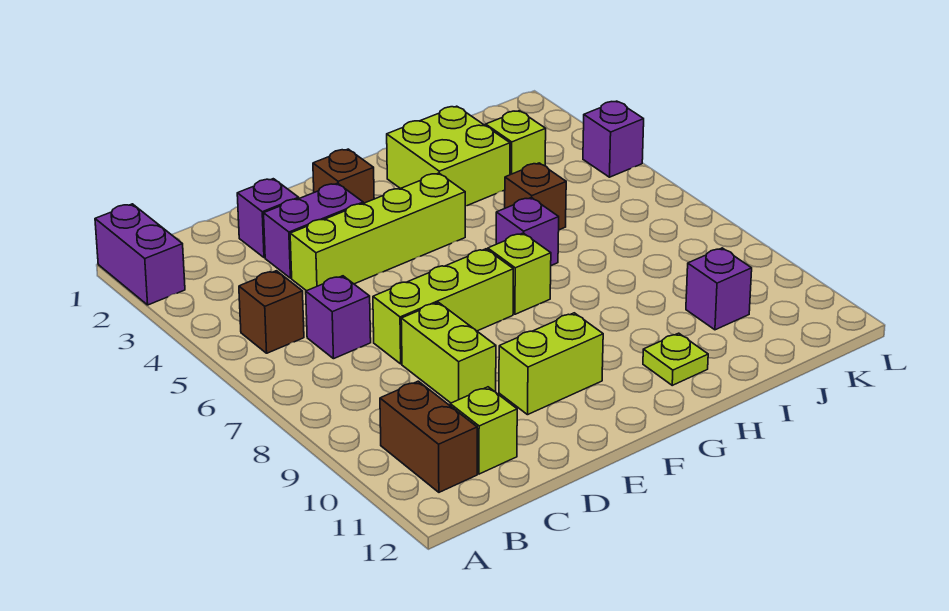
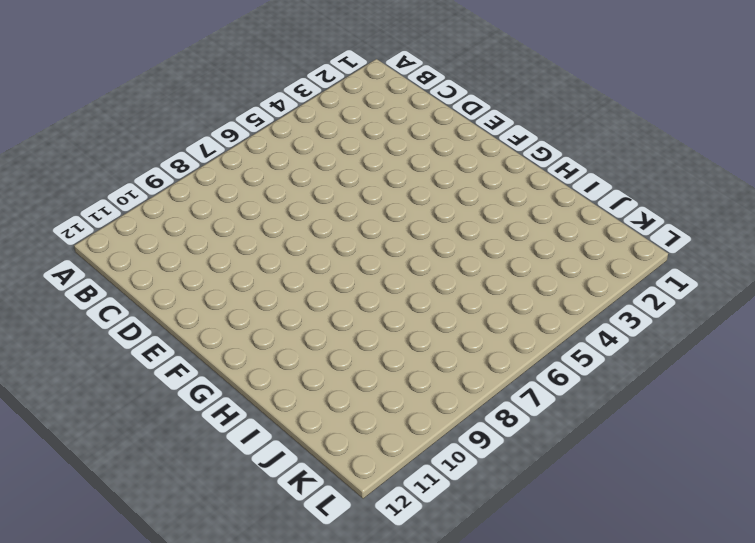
none -> purple 1x2 brick [95,204,185,305]
none -> brown 1x1 brick [239,271,304,353]
none -> brown 1x2 brick [380,381,477,492]

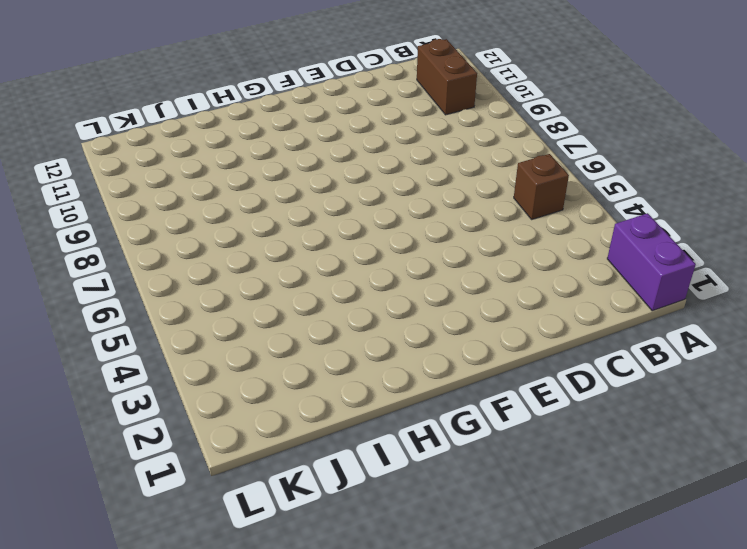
none -> purple 1x1 brick [306,276,371,359]
none -> lime 1x1 brick [450,387,517,474]
none -> purple 1x1 brick [237,179,299,258]

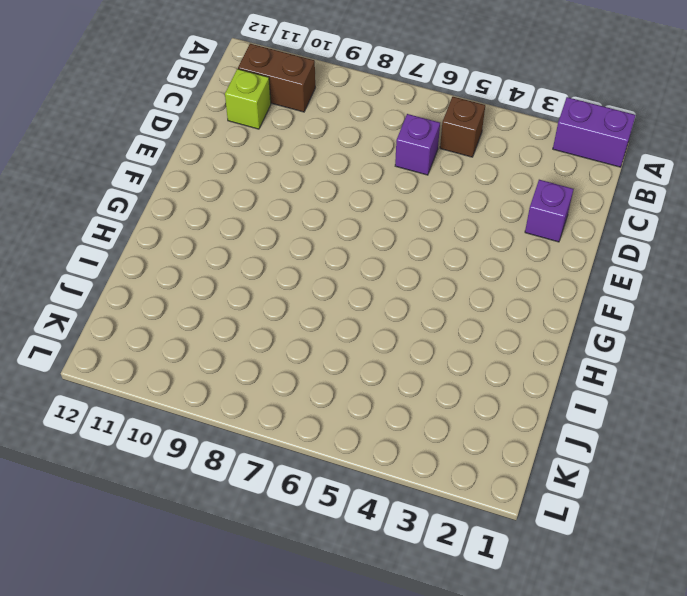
none -> purple 1x2 brick [264,183,363,278]
none -> lime 1x4 brick [290,173,465,291]
none -> lime 1x3 brick [373,249,513,364]

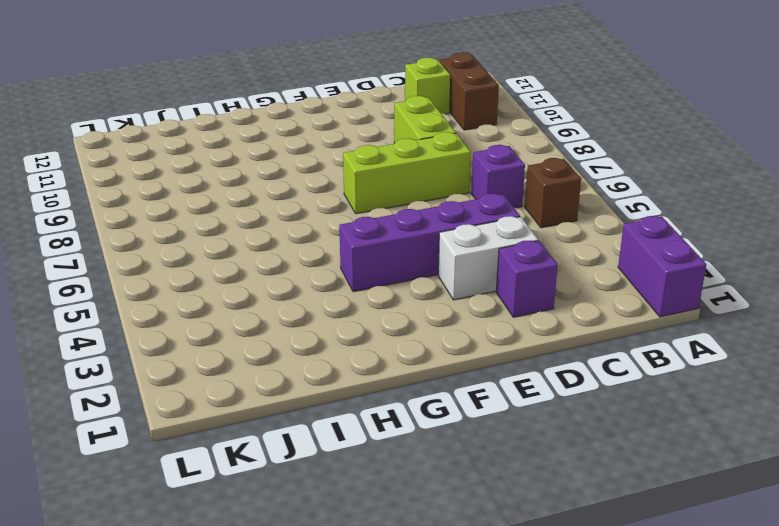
white 1x2 brick [438,216,538,300] -> purple 1x2 brick [264,183,363,278]
purple 1x4 brick [339,194,520,292] -> lime 1x4 brick [290,173,465,291]
none -> lime 1x2 brick [499,313,603,415]
none -> brown 1x1 brick [313,149,374,203]
none -> lime 1x1 brick [488,233,551,314]

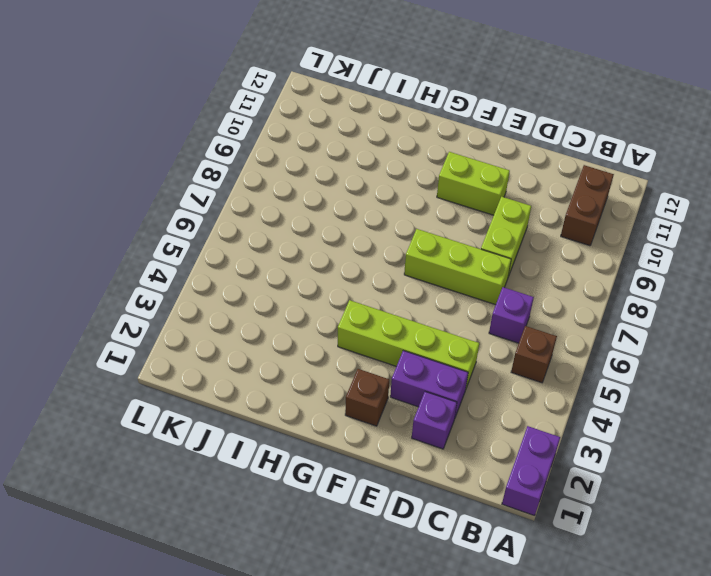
none -> lime 1x1 brick [450,387,517,474]
none -> lime 1x1 brick [488,233,551,314]
none -> lime 2x2 brick [387,106,510,206]

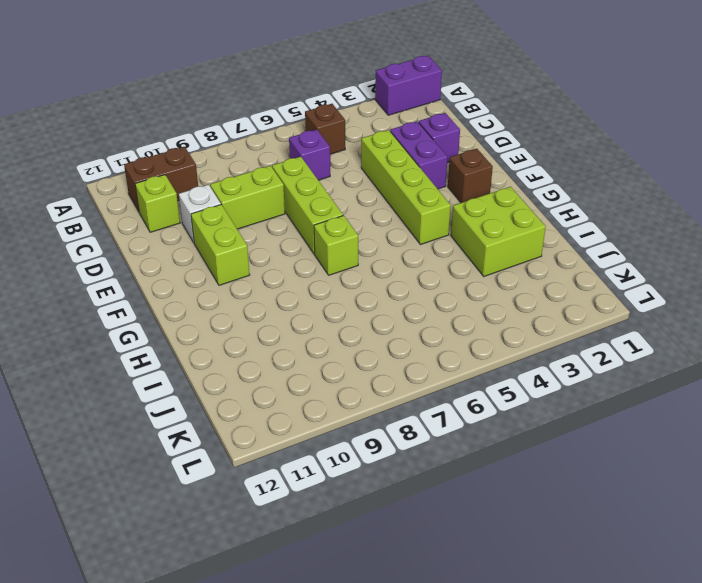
white 1x1 brick [179,185,221,242] -> none
none -> purple 1x1 brick [496,198,559,265]
none -> lime 1x1 plate [643,333,708,385]
none -> brown 1x1 brick [505,163,566,230]

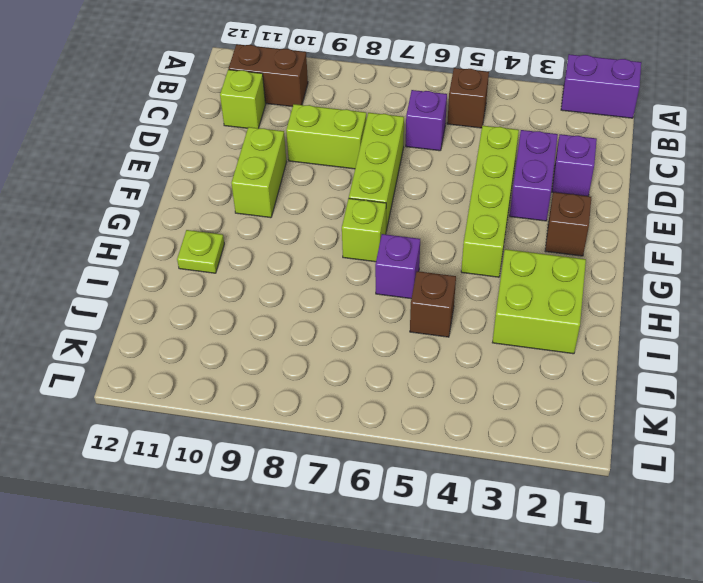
none -> lime 1x1 brick [486,111,546,175]
none -> purple 1x1 brick [686,248,752,330]
none -> purple 1x1 brick [583,101,644,177]

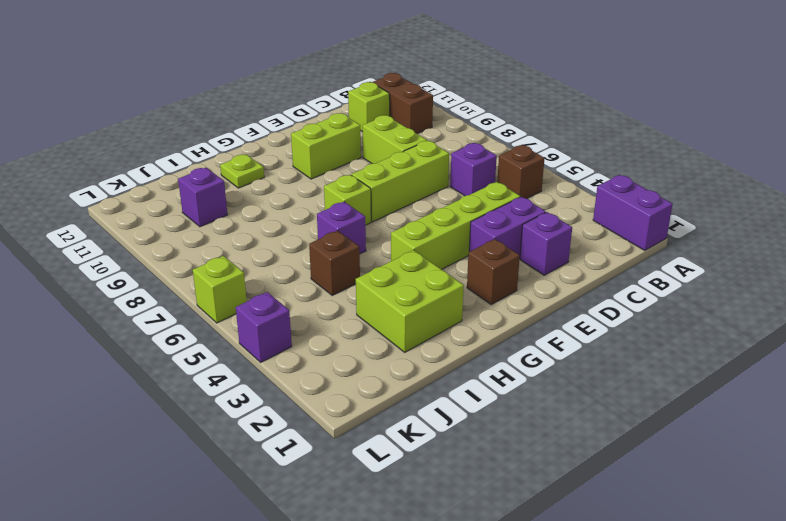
lime 1x1 brick [193,256,247,323] -> lime 1x1 brick moved to [486,111,546,175]

